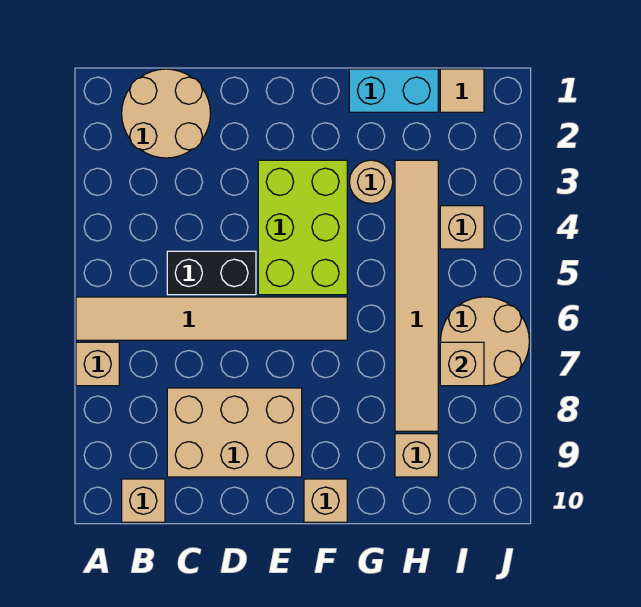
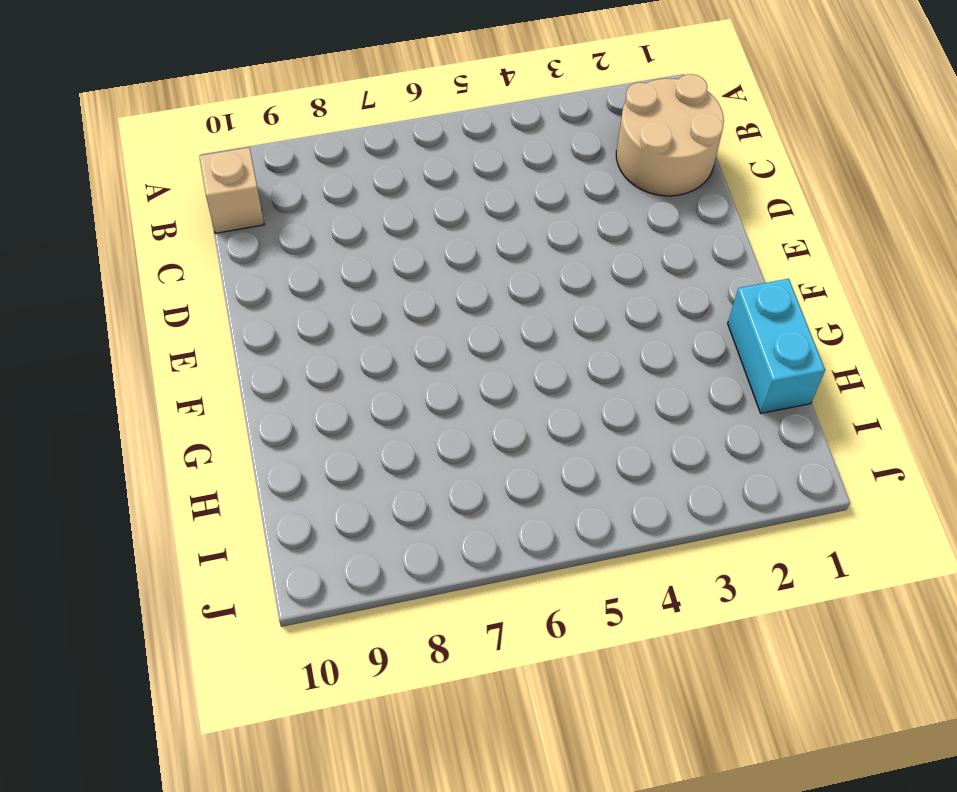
none -> tan 1x6 tile [76,297,347,340]
none -> tan 1x1 brick [76,342,119,386]
none -> black 1x2 brick [167,251,256,295]

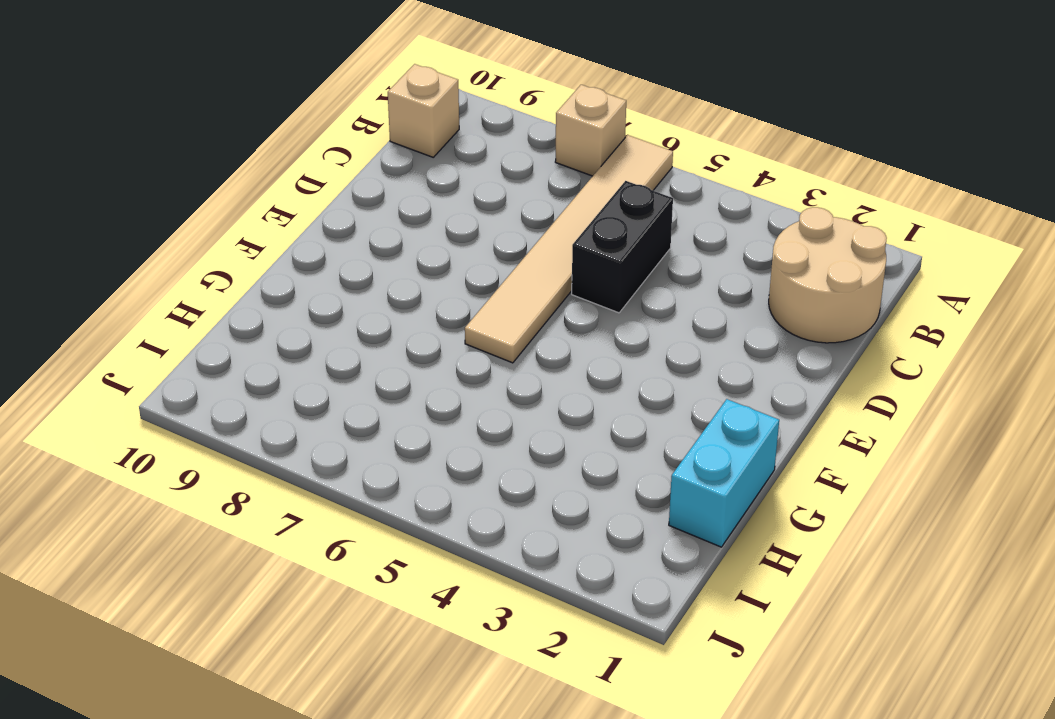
none -> tan 2x3 brick [167,388,302,477]
none -> lime 2x3 brick [258,160,347,295]
none -> tan 1x1 brick [304,479,347,522]

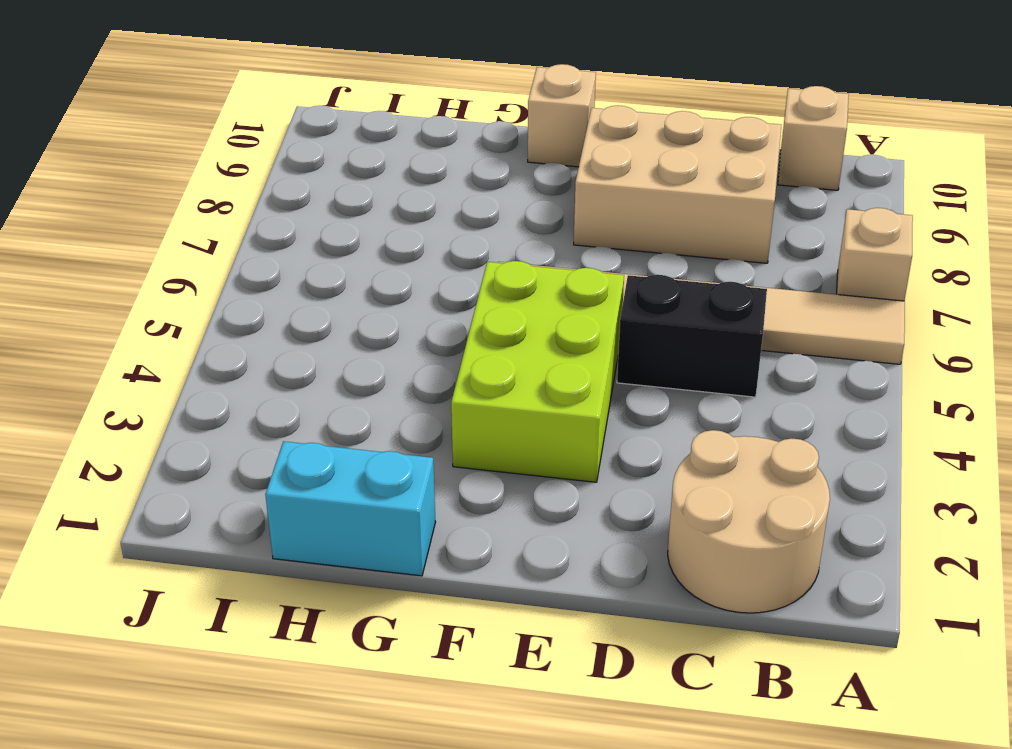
none -> tan 1x1 round brick [349,160,393,204]
none -> tan 1x6 tile [395,160,438,431]
none -> tan 1x1 brick [395,434,438,477]

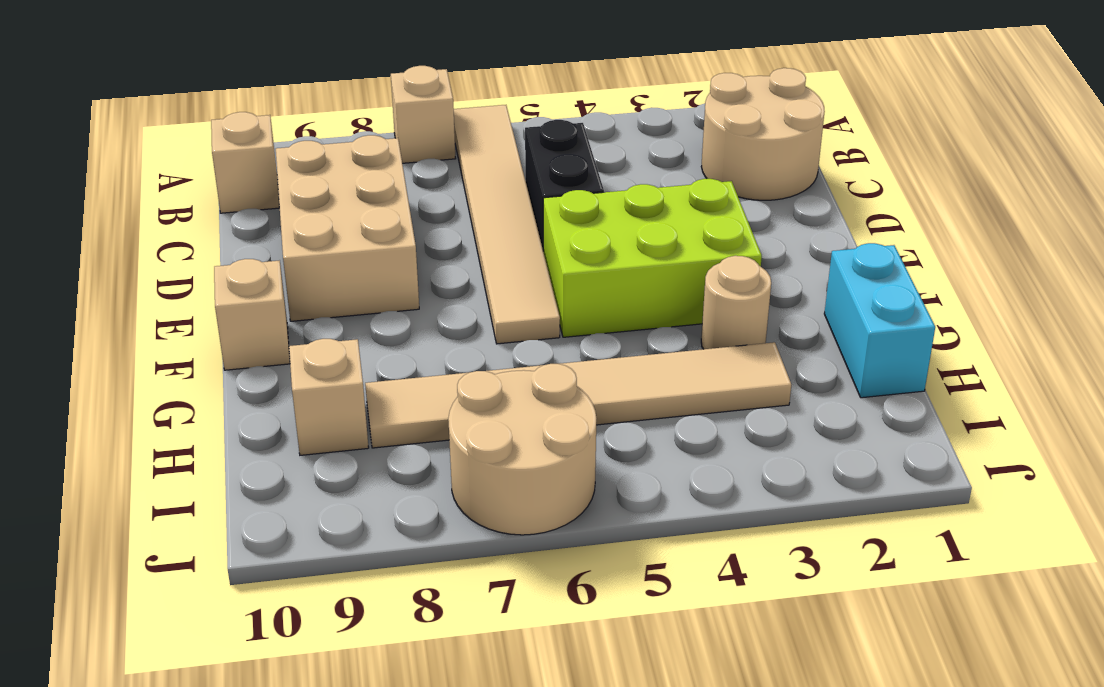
none -> tan 1x1 tile [440,69,484,112]
none -> tan 1x1 brick [440,206,484,249]
none -> tan 1x1 brick [440,342,484,386]

